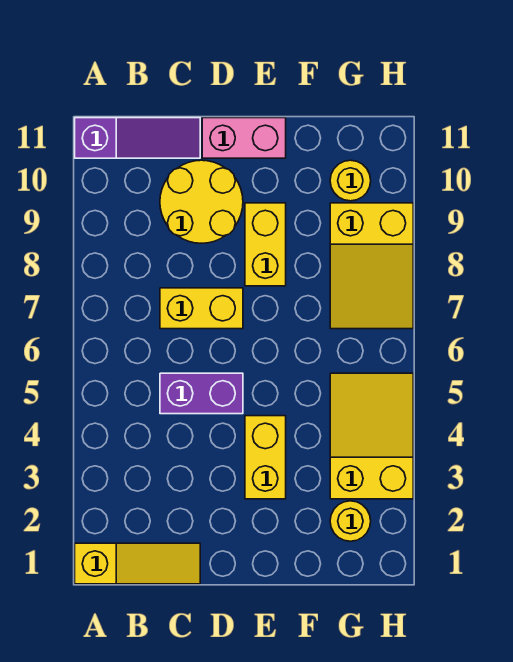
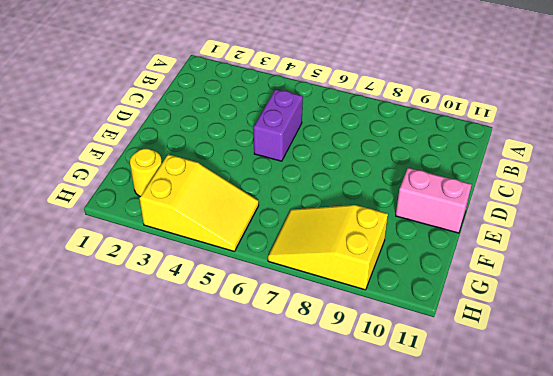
pink 1x2 brick [396,168,472,233] -> pink 1x2 brick turned to [202,118,286,158]
none -> yellow 1x3 slope [75,543,200,584]
none -> purple 1x3 slope [75,118,200,158]
none -> yellow 1x2 brick [160,288,243,329]

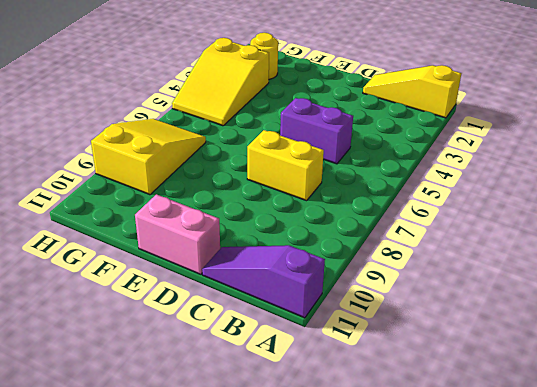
none -> yellow 2x2 round brick [160,160,243,243]
none -> yellow 1x2 brick [245,416,286,499]
none -> yellow 1x2 brick [245,203,286,286]

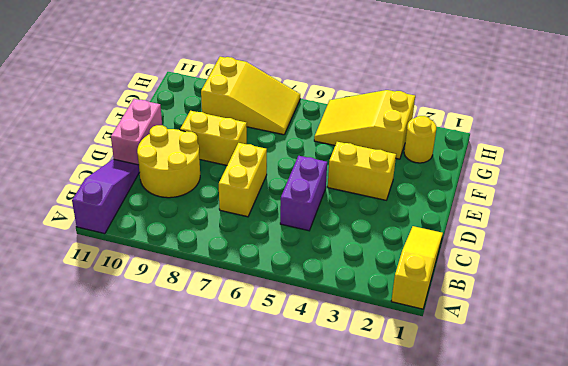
none -> yellow 1x1 round brick [330,160,371,201]

